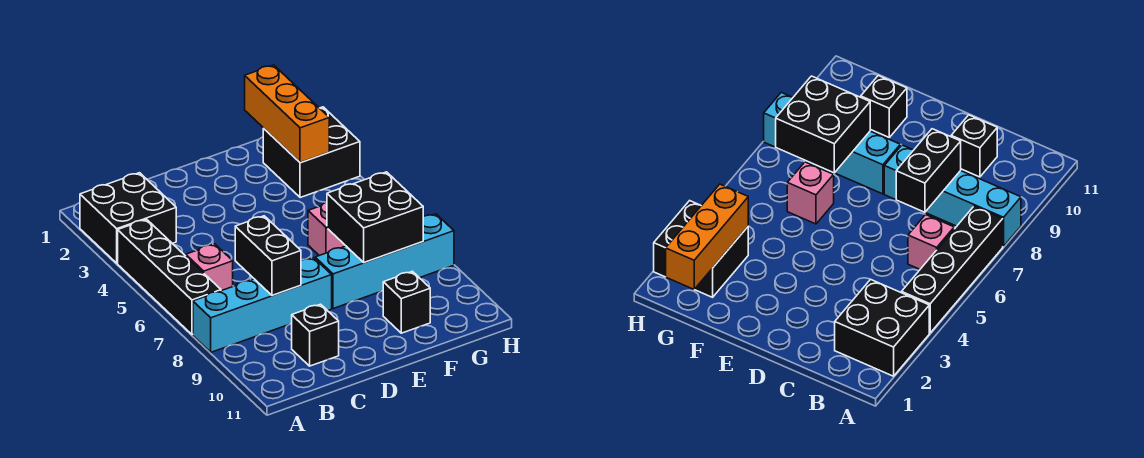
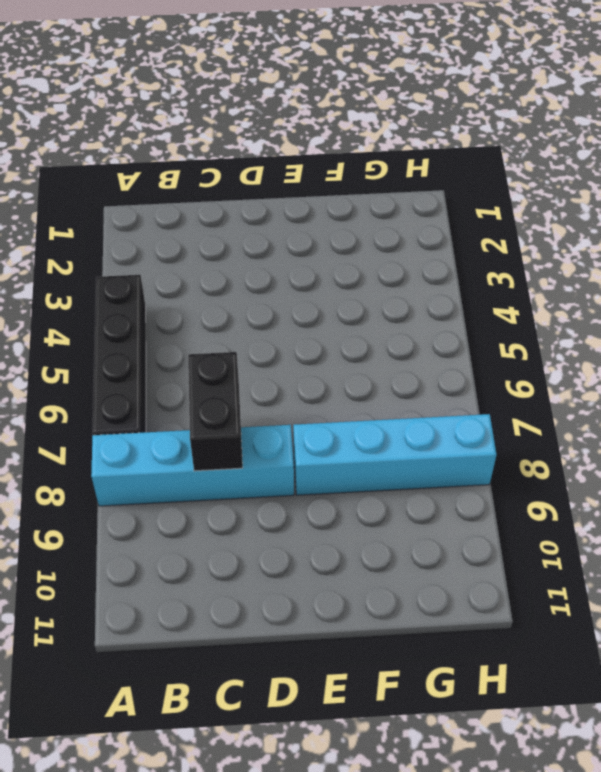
none -> black 2x2 brick [80,173,176,263]
none -> pink 1x1 brick [186,244,233,291]
none -> black 1x1 brick [292,304,339,366]

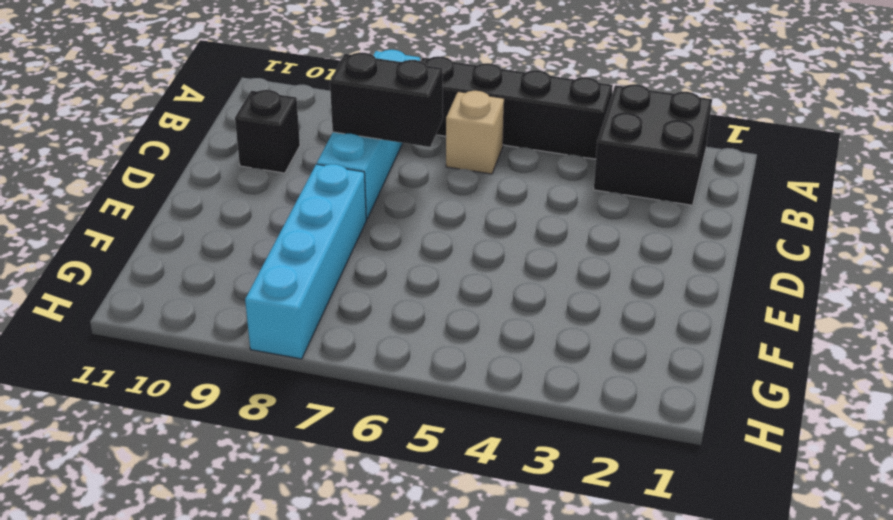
tan 1x1 brick [446,91,504,174] -> pink 1x1 brick [186,244,233,291]
none -> pink 1x1 brick [308,202,345,256]
none -> black 1x1 brick [383,271,430,333]
none -> black 2x2 brick [263,107,360,198]

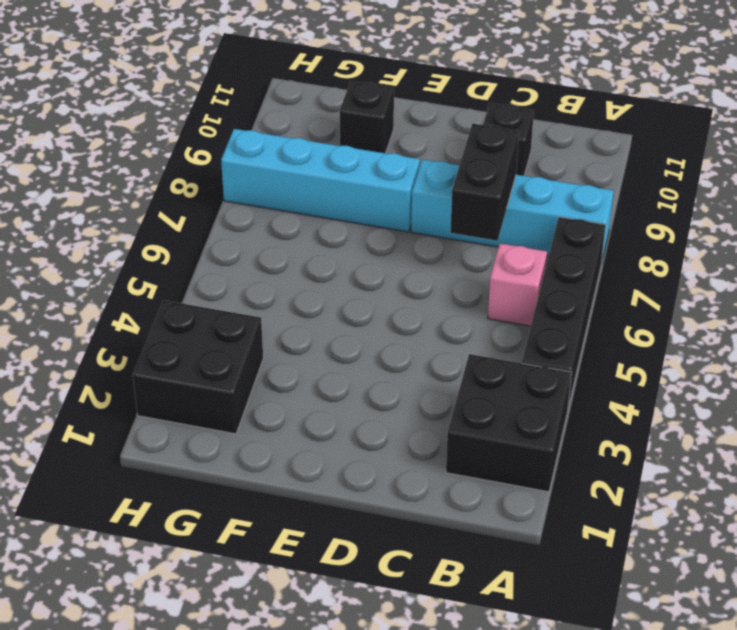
none -> pink 1x1 brick [308,202,345,256]
none -> black 2x2 brick [327,172,423,263]
none -> orange 1x3 brick [245,65,329,163]

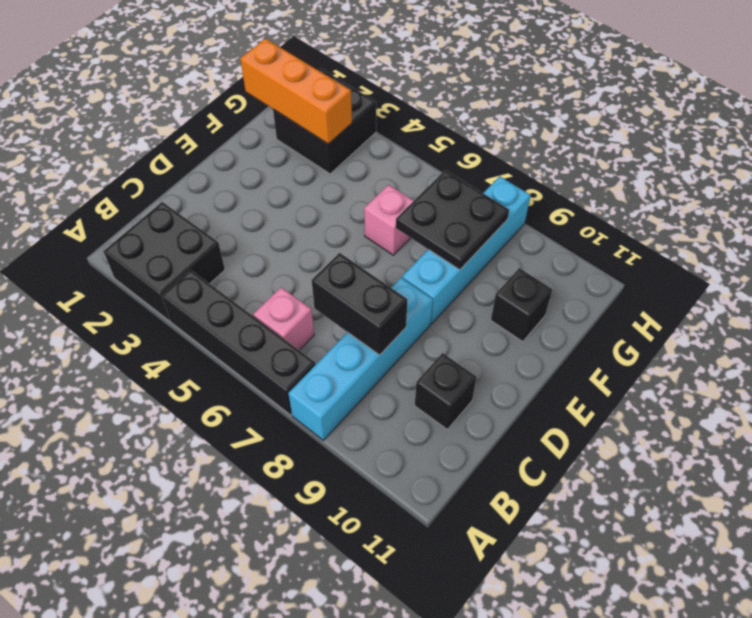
black 2x2 plate [396,170,509,270] -> black 2x2 brick [327,172,423,263]

